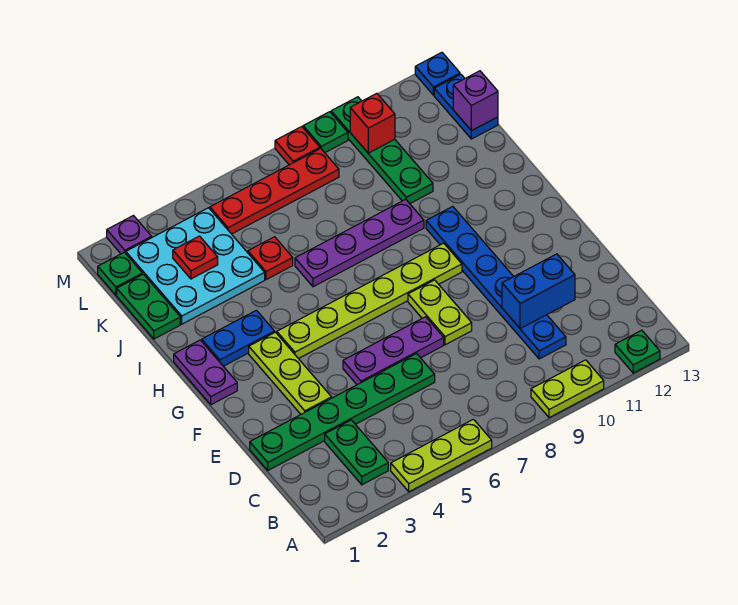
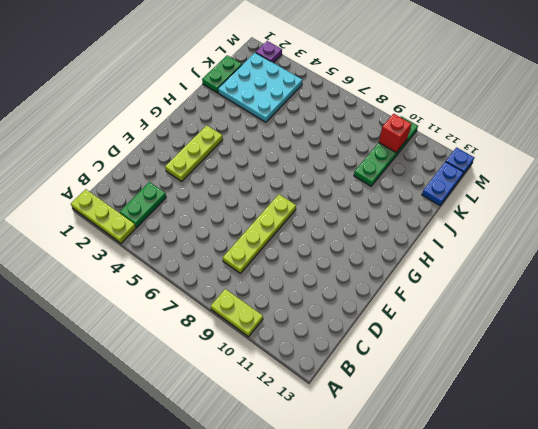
lime 1x3 plate [71,189,136,243] -> lime 1x3 plate moved to [391,419,492,492]
lime 1x4 plate [223,194,296,273] -> lime 1x2 plate [408,280,472,345]
none -> green 1x1 plate [615,330,660,373]
none -> blue 1x6 plate [426,206,566,359]
none -> green 1x6 plate [250,354,435,470]

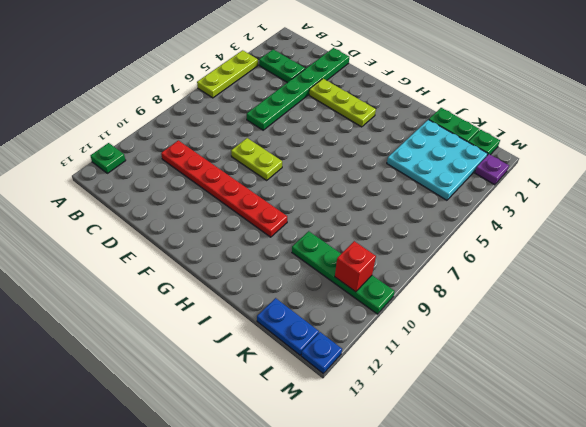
red 1x6 plate [161,140,287,237] -> blue 1x6 plate [426,206,566,359]
none -> lime 1x2 plate [531,360,604,418]
none -> purple 1x3 plate [343,317,444,385]
none -> purple 1x2 plate [174,340,237,405]

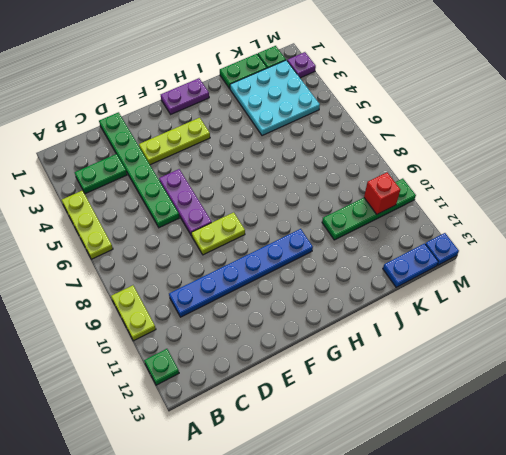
none -> lime 1x6 plate [277,243,462,359]
none -> blue 1x2 plate [202,310,275,366]
none -> purple 1x4 plate [295,199,424,287]

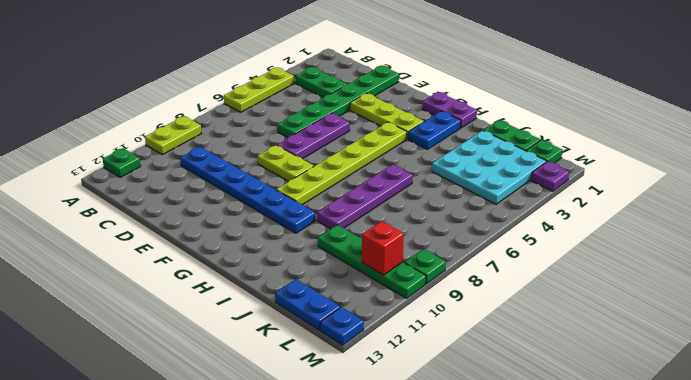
none -> red 1x1 plate [248,237,293,280]
none -> red 1x4 plate [210,148,339,234]
none -> red 1x1 plate [275,127,320,165]

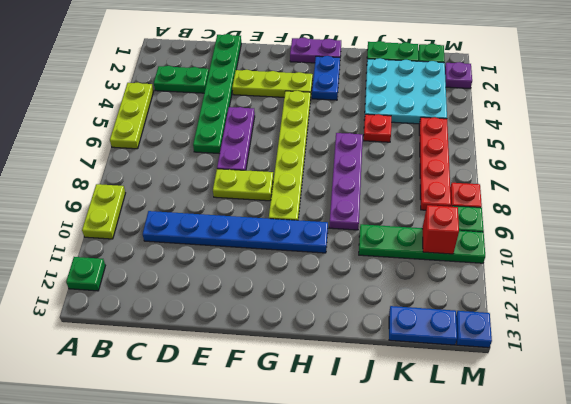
none -> blue 1x2 brick [502,254,575,329]
none -> red 1x1 plate [173,236,218,279]
none -> purple 1x1 brick [453,71,498,131]

